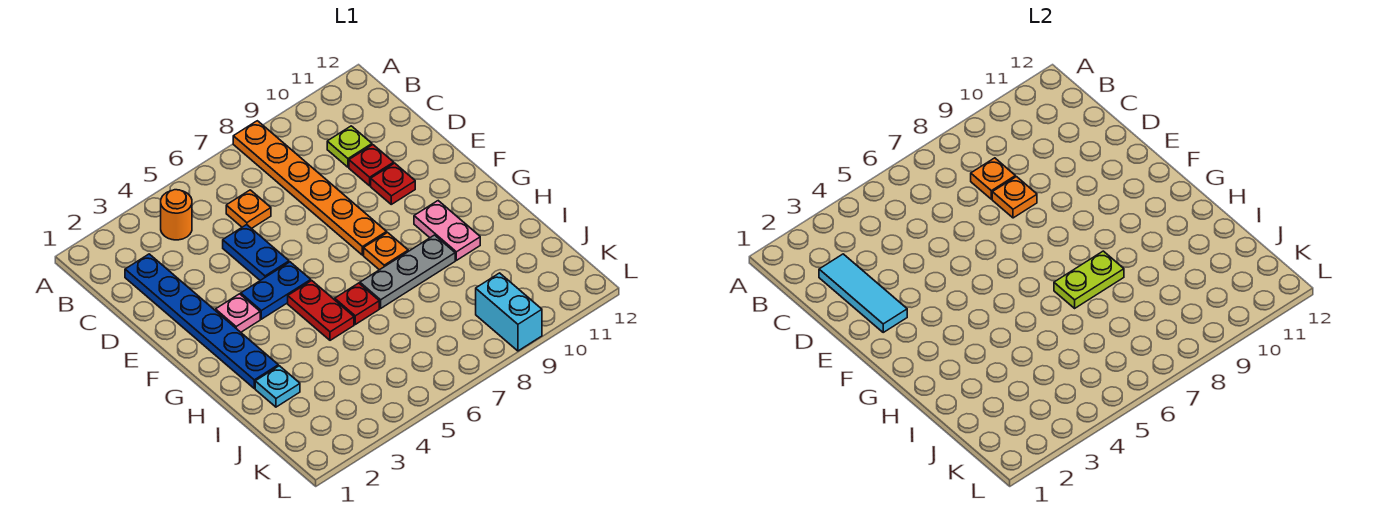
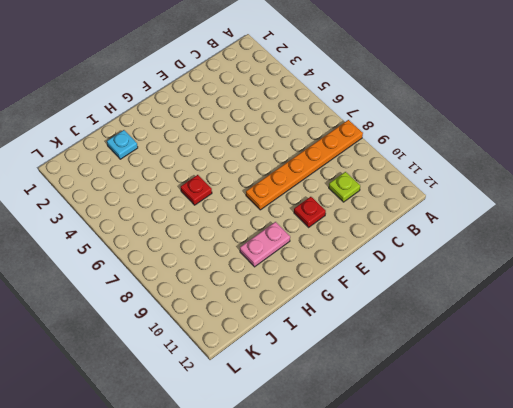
none -> orange 1x1 round brick [161,190,192,240]
none -> blue 1x6 plate [125,254,278,388]
none -> orange 1x1 plate [226,190,271,229]

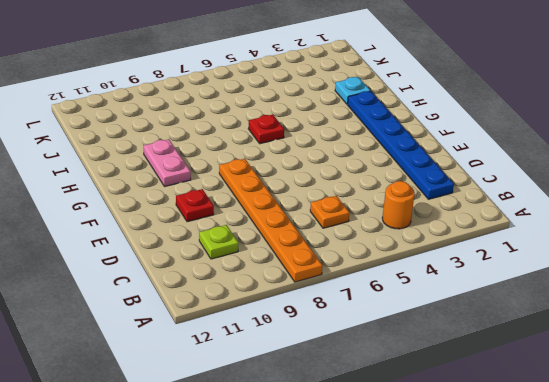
none -> blue 1x2 plate [223,225,289,280]
none -> red 1x1 plate [349,145,394,186]
none -> pink 1x1 plate [216,294,260,332]

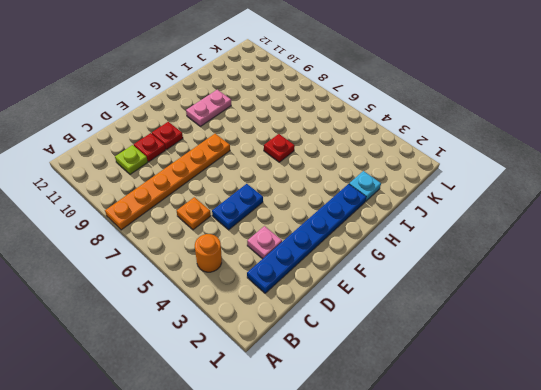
pink 1x1 plate [247,226,282,259] -> pink 1x1 plate moved to [216,294,260,332]
none -> blue 1x2 plate [241,262,311,319]
none -> red 1x2 plate [288,281,354,340]
none -> orange 1x1 plate [364,233,408,270]

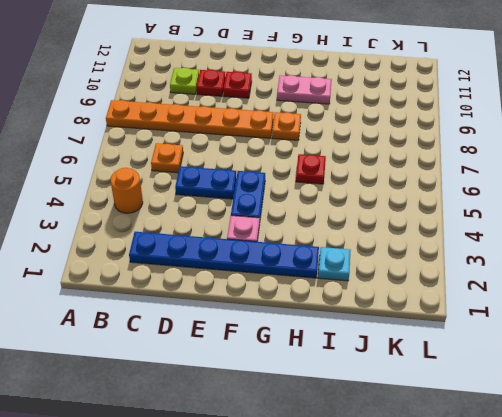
none -> red 1x2 plate [288,281,354,340]
none -> grey 1x3 plate [360,235,455,308]
none -> cyan 1x2 brick [476,273,542,351]

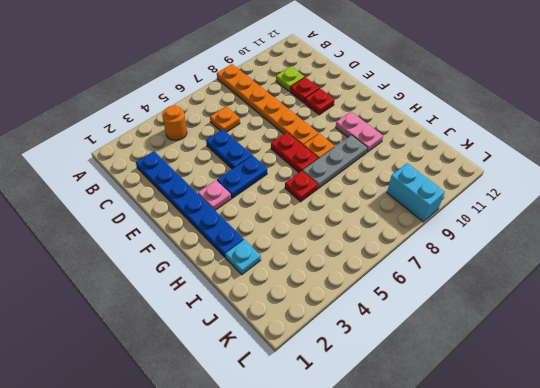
red 1x2 plate [271,132,318,172] -> red 1x2 plate moved to [288,281,354,340]
none -> cyan 1x3 tile [819,254,907,332]
none -> orange 1x1 plate [971,158,1015,199]
none -> orange 1x1 plate [992,177,1037,218]

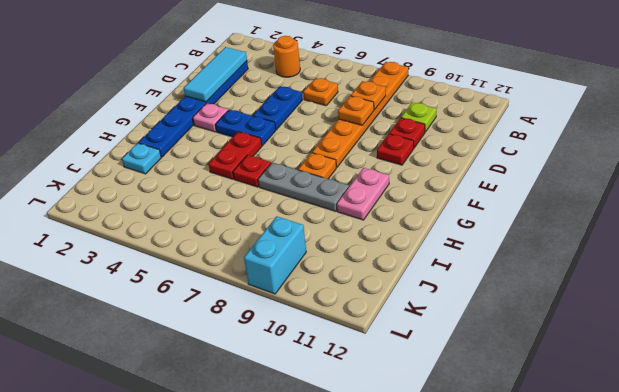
none -> lime 1x2 plate [1054,251,1124,308]

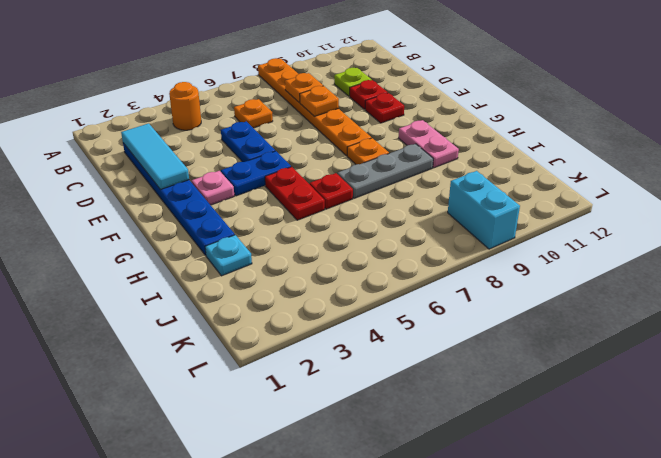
none -> lime 1x2 plate [1054,251,1124,308]

